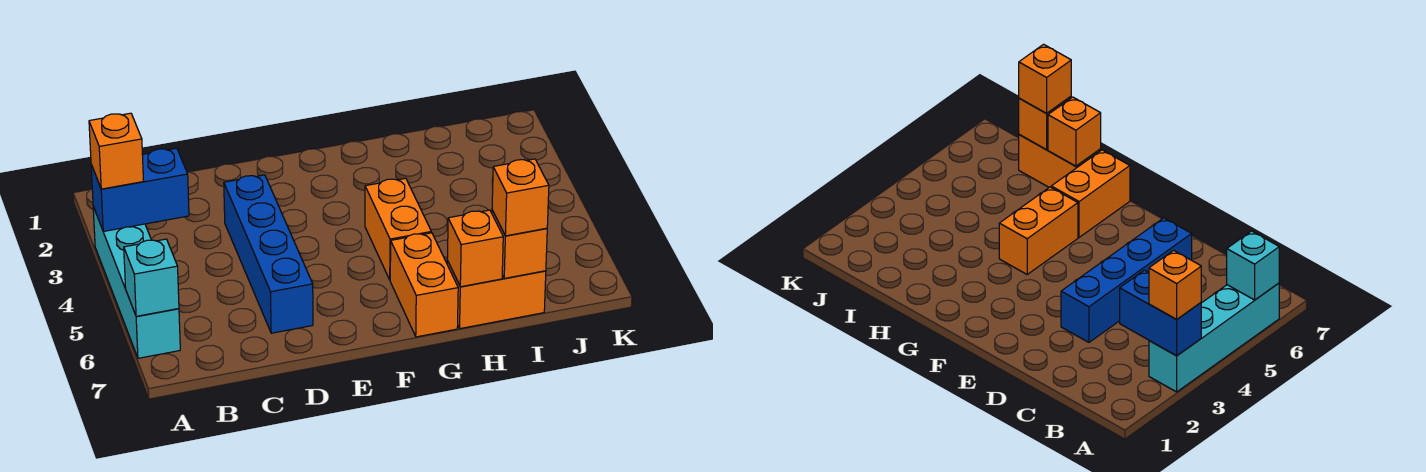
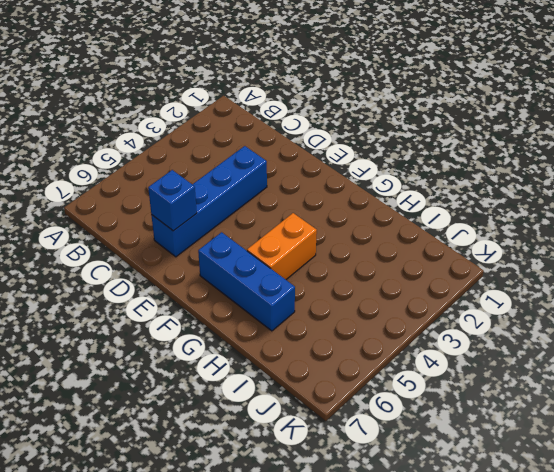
blue 1x1 brick [148,170,197,231] -> none
blue 1x3 brick [198,232,295,331] -> orange 1x2 brick [390,233,458,337]
none -> cyan 1x4 brick [93,207,180,358]
none -> orange 1x2 brick [447,261,546,329]

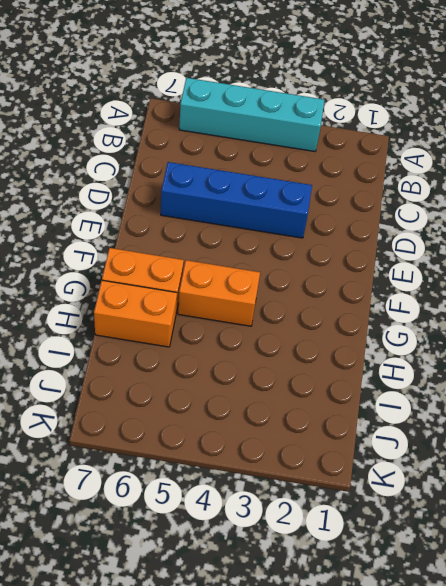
orange 1x2 brick [94,280,177,347] -> orange 1x2 brick turned to [447,261,546,329]
none -> blue 1x2 brick [91,148,189,231]
none -> cyan 1x1 brick [124,239,179,316]

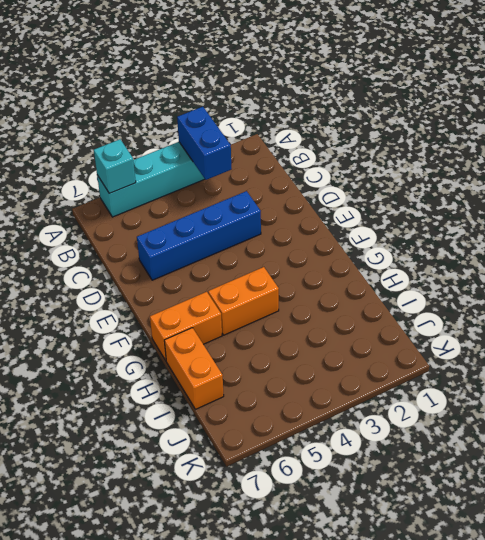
none -> orange 1x1 brick [447,210,503,287]
none -> orange 1x1 brick [492,210,547,278]

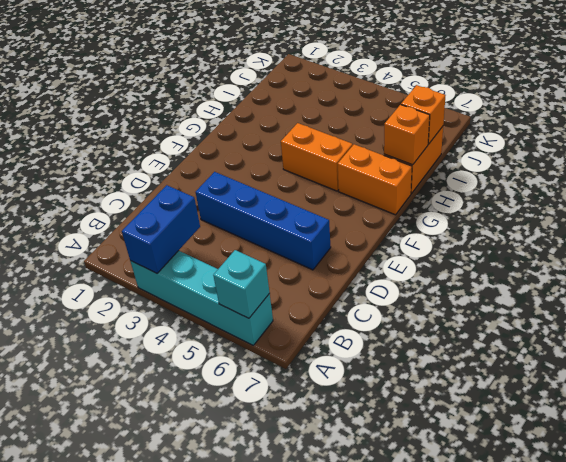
none -> orange 1x1 brick [89,113,143,189]
none -> orange 1x1 brick [492,159,549,236]

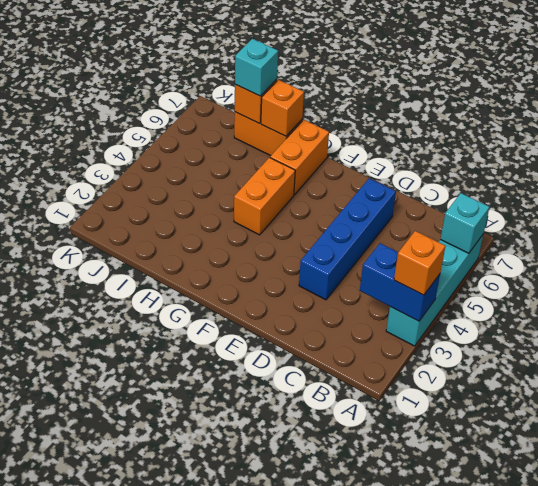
cyan 1x1 brick [235,39,278,96] -> orange 1x1 brick [492,159,549,236]

